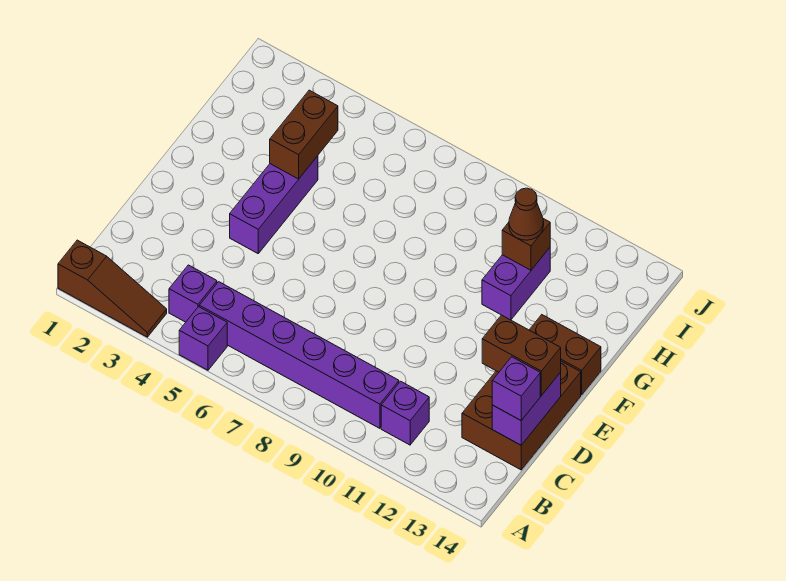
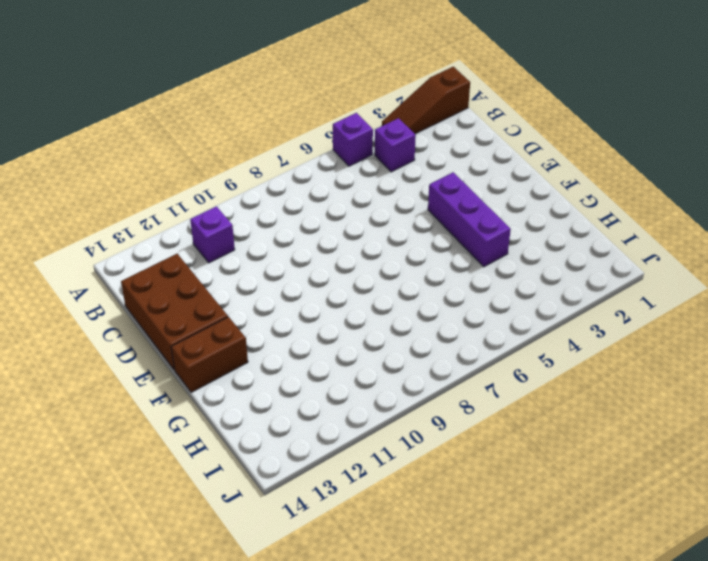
none -> purple 1x6 brick [199,282,399,428]
none -> purple 1x2 brick [482,248,550,320]
none -> purple 1x2 brick [492,372,561,445]

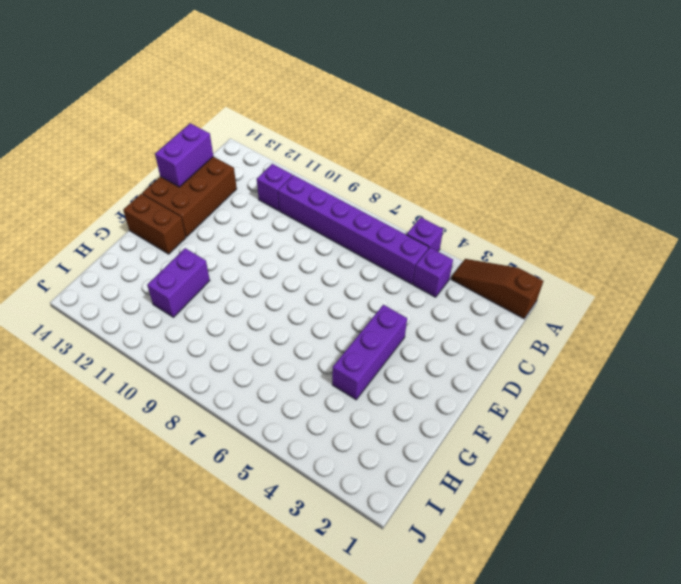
none -> brown 1x2 brick [270,90,338,179]
none -> brown 1x1 brick [502,219,550,270]
none -> purple 1x1 brick [492,357,540,420]

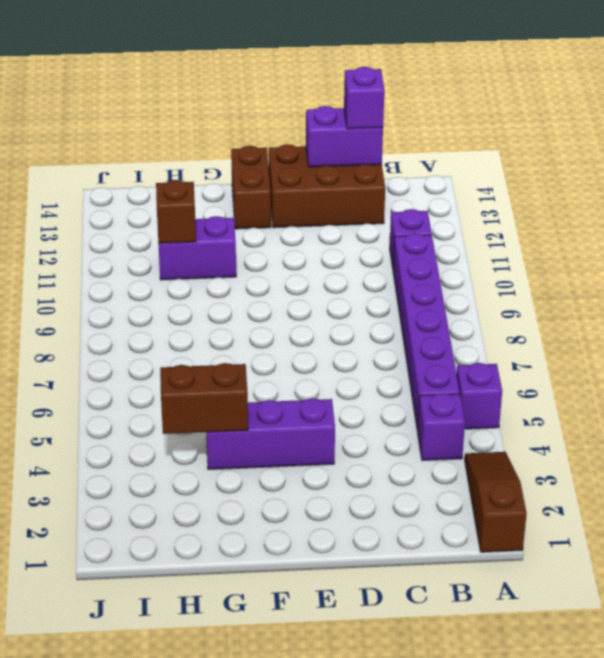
none -> brown 1x2 brick [482,315,561,396]
none -> brown 1x1 cone [509,188,544,240]

